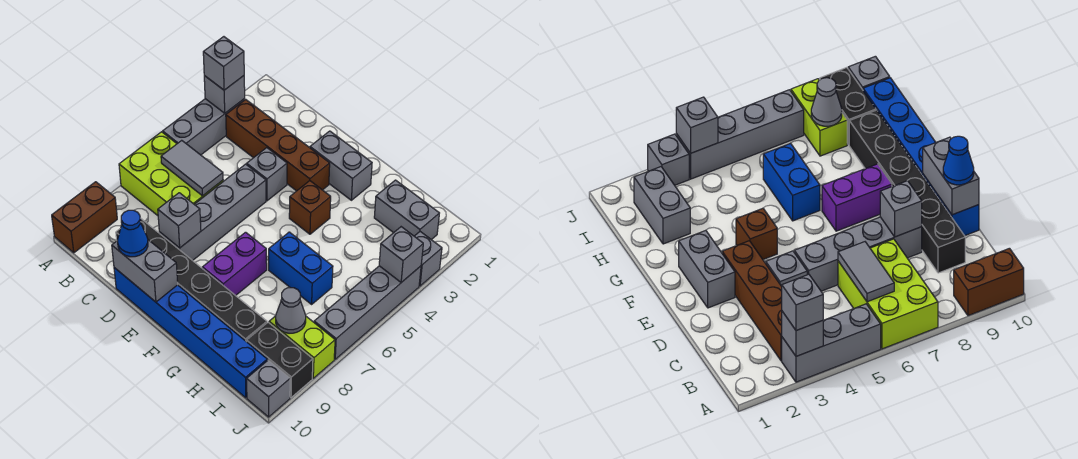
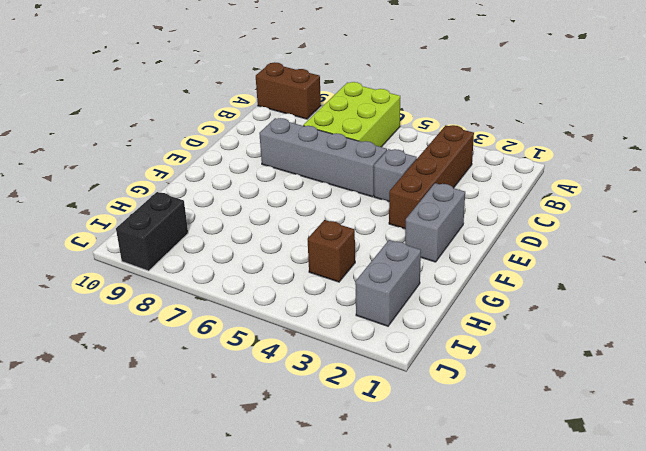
brown 1x1 brick [308,220,355,282] -> brown 1x1 brick moved to [289,181,331,234]
none -> grey 1x3 brick [163,99,245,155]
none -> black 1x6 brick [116,218,267,342]
none -> blue 1x6 brick [114,268,267,398]

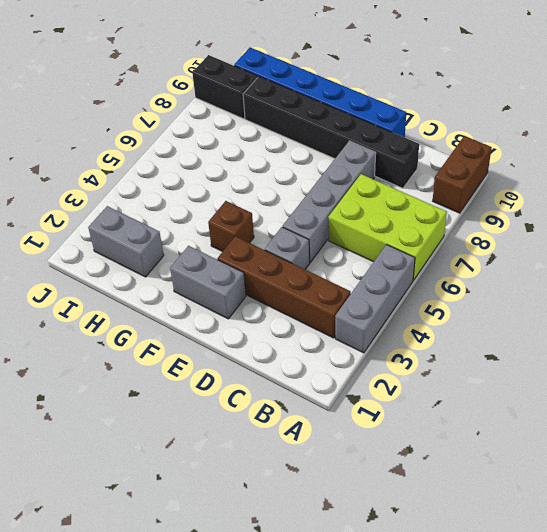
none -> purple 1x2 brick [202,232,267,296]
none -> blue 1x2 brick [269,232,333,304]
none -> lime 1x2 brick [269,316,335,378]

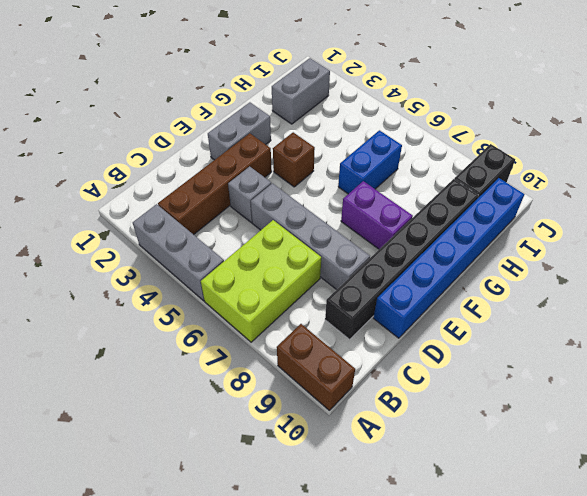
none -> lime 1x2 brick [269,316,335,378]
none -> grey 1x1 brick [414,232,442,286]
none -> grey 1x4 brick [314,266,421,359]

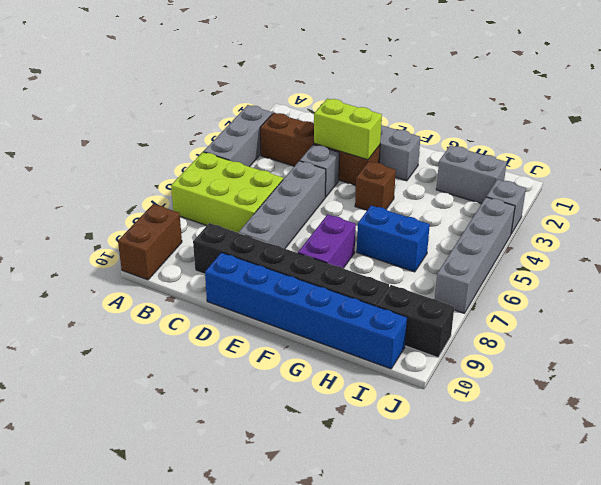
lime 1x2 brick [314,98,382,160] -> lime 1x2 brick moved to [269,316,335,378]
none -> grey 1x1 brick [247,360,290,417]
none -> grey 1x1 brick [204,76,245,113]
none -> grey 1x2 tile [161,140,223,196]

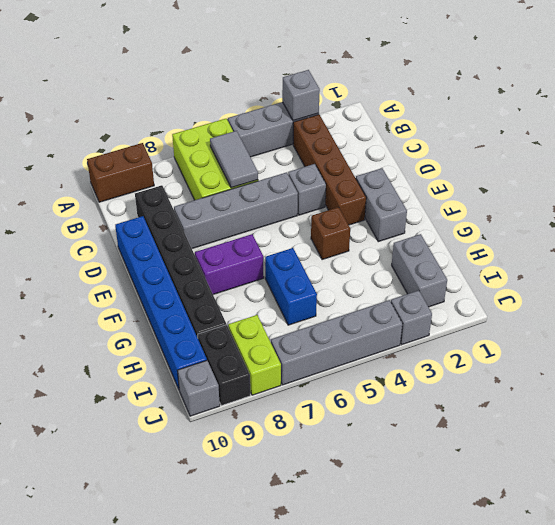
none -> grey 1x1 brick [158,193,201,248]
none -> grey 1x2 brick [112,240,178,302]
none -> grey 1x1 cone [276,288,306,333]

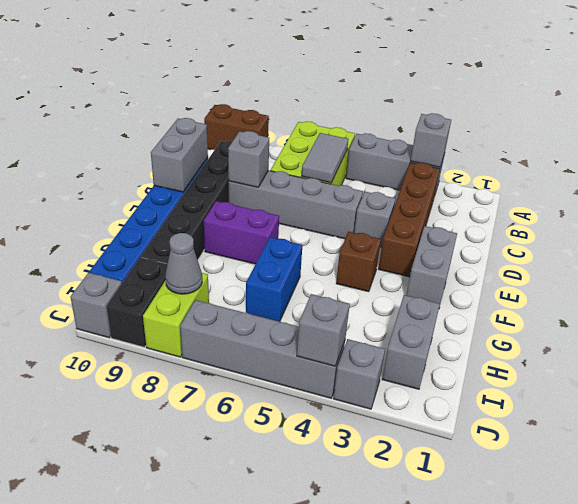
none -> grey 1x1 brick [203,37,244,90]
none -> blue 1x1 cone [118,210,148,257]

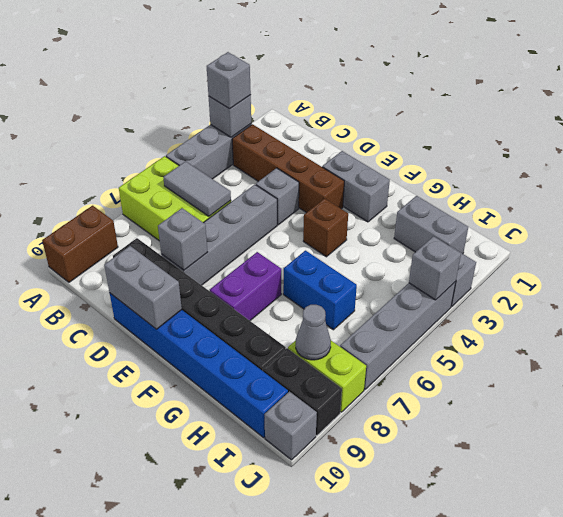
none -> blue 1x1 cone [118,210,148,257]

